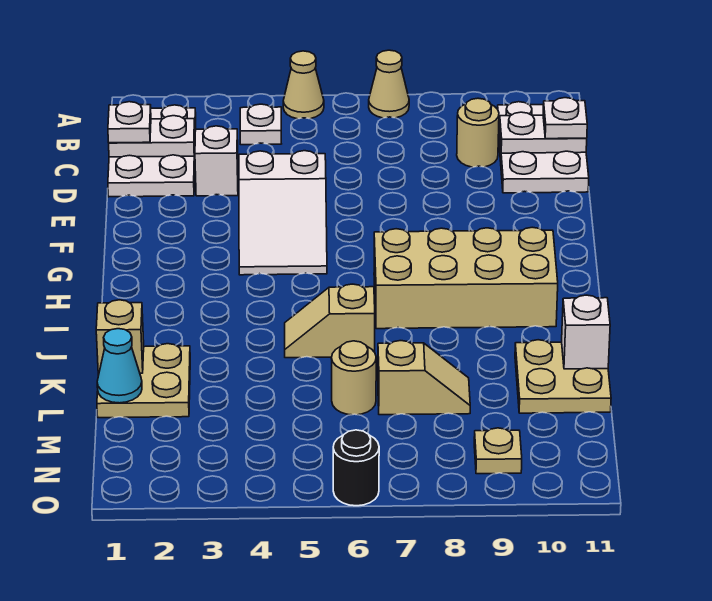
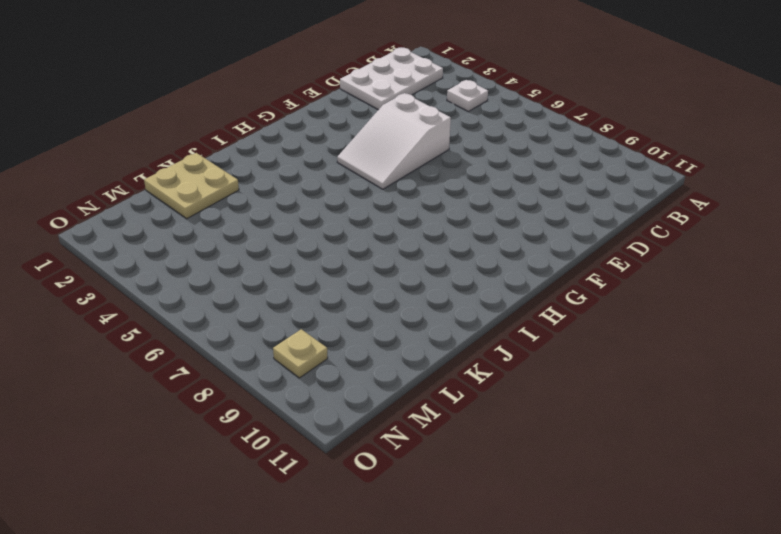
none -> tan 1x1 cone [283,51,324,119]
none -> tan 1x1 cone [369,50,409,118]
none -> white 2x3 plate [498,102,589,193]

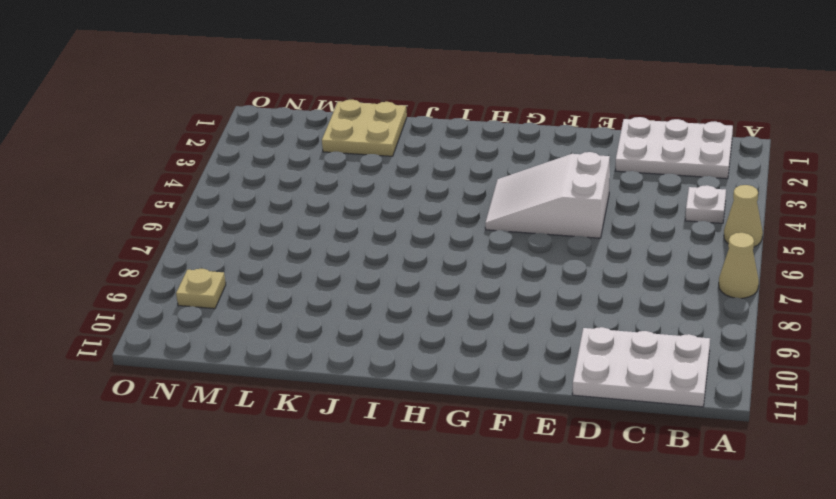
none -> tan 1x1 round brick [457,98,499,167]
none -> white 1x1 brick [195,126,238,196]
none -> tan 2x4 brick [374,227,558,329]

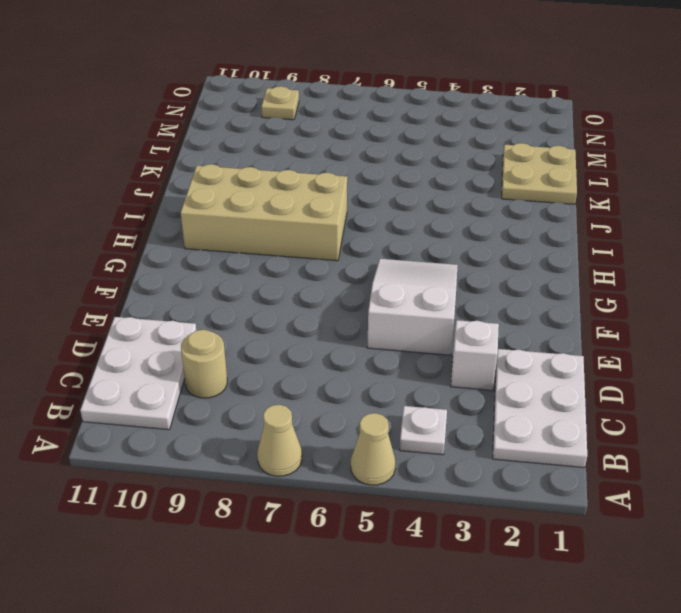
none -> tan 1x2 slope [285,284,375,358]
none -> tan 2x2 plate [515,340,611,413]
none -> tan 1x1 round brick [331,341,376,415]

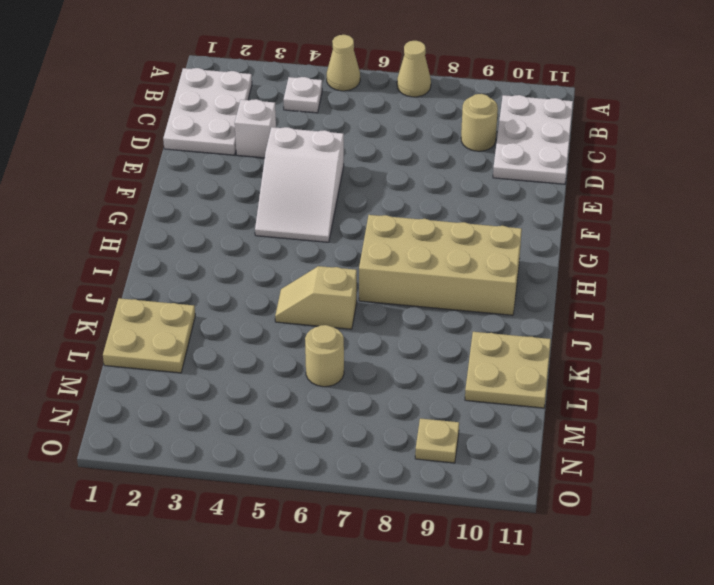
none -> tan 1x2 slope [378,341,470,415]
none -> black 1x1 round brick [333,430,379,506]
none -> white 1x2 plate [109,116,195,157]

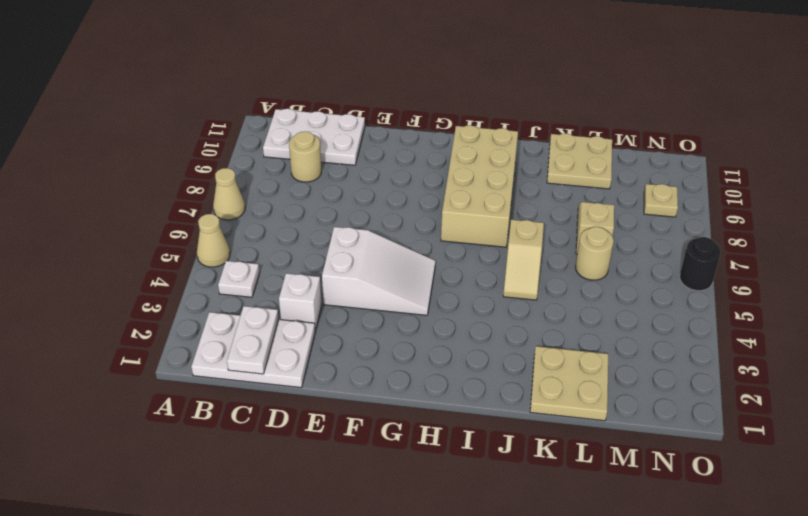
none -> white 1x2 plate [500,112,587,153]
none -> tan 1x1 brick [96,300,144,374]
none -> white 1x1 brick [562,295,610,369]

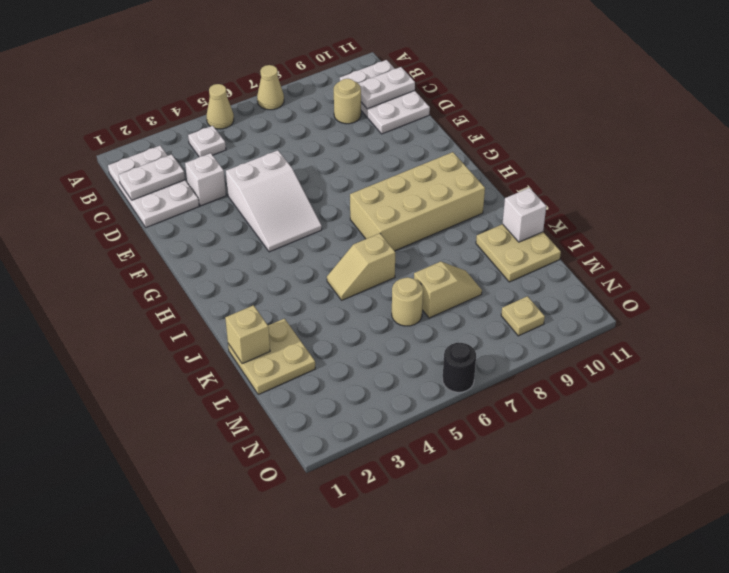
none -> cyan 1x1 cone [97,329,142,403]
none -> white 1x1 plate [108,102,151,143]
none -> white 1x1 plate [543,98,587,139]

